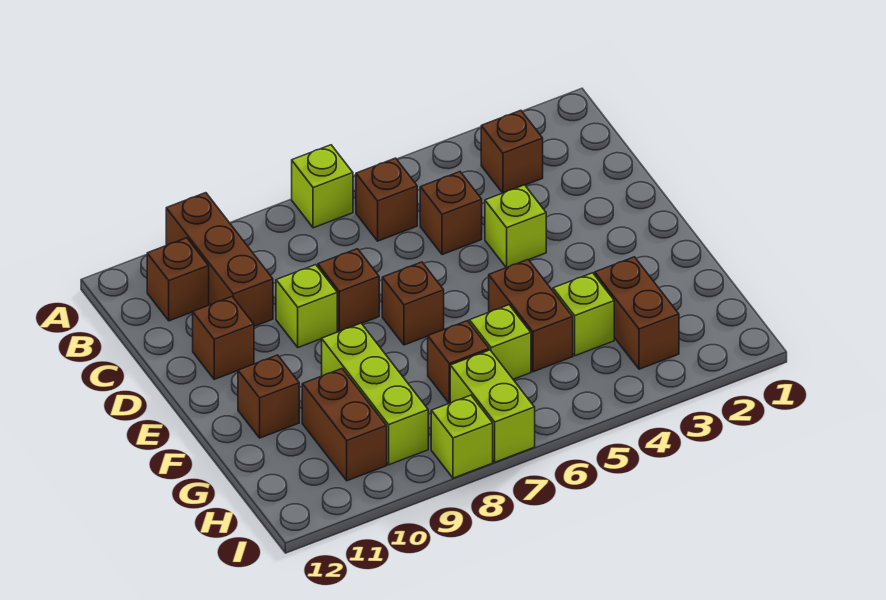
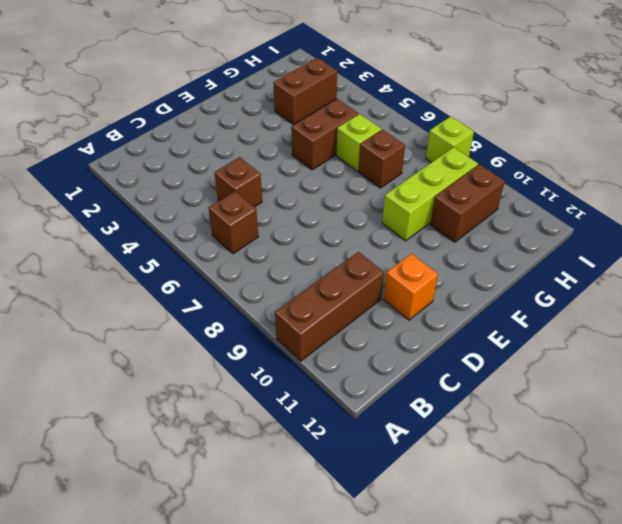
orange 1x1 brick [384,254,438,320] -> brown 1x1 brick [193,297,254,379]
none -> lime 1x1 brick [292,145,353,228]
none -> brown 1x1 brick [481,110,543,193]
none -> brown 1x1 brick [147,238,209,321]

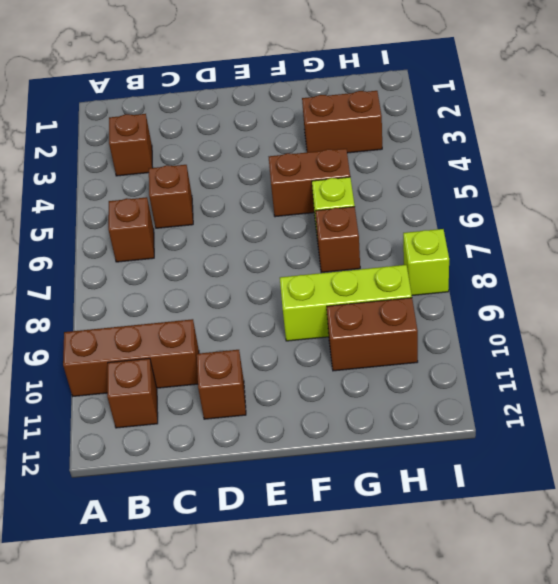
none -> lime 1x1 brick [292,145,353,228]
none -> lime 1x1 brick [485,185,546,268]
none -> brown 1x1 brick [318,249,379,331]

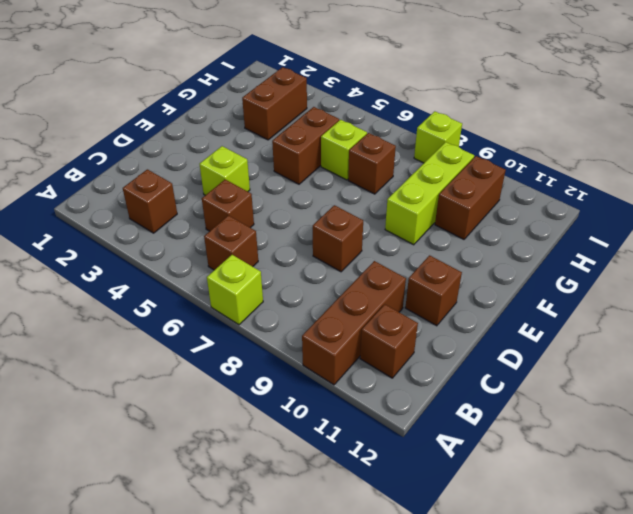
none -> lime 1x1 brick [276,265,337,347]
none -> brown 1x1 brick [382,262,444,345]
none -> brown 1x1 brick [238,355,299,438]

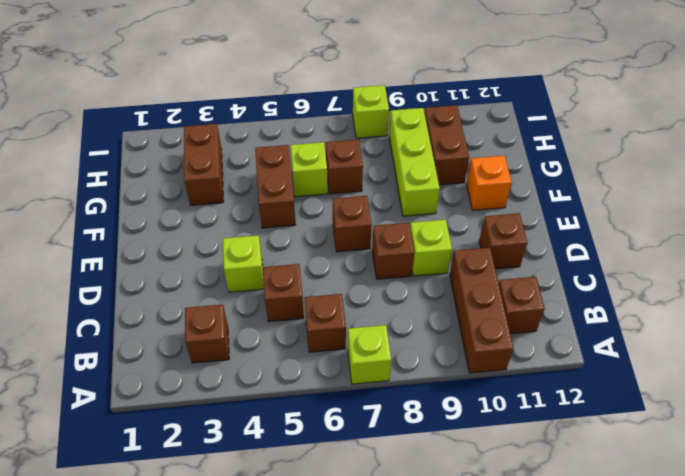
orange 1x1 brick [466,156,512,210] -> brown 1x1 brick [238,355,299,438]
none -> lime 1x1 brick [553,273,614,356]
none -> lime 1x2 brick [450,350,535,462]

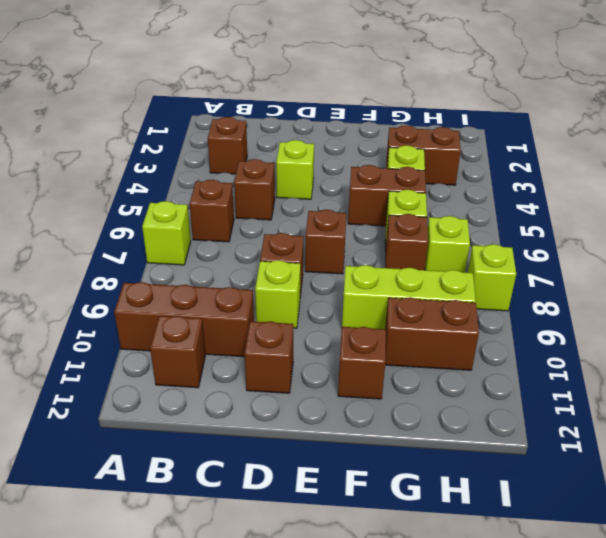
lime 1x1 brick [425,216,470,272] -> lime 1x2 brick [450,350,535,462]

